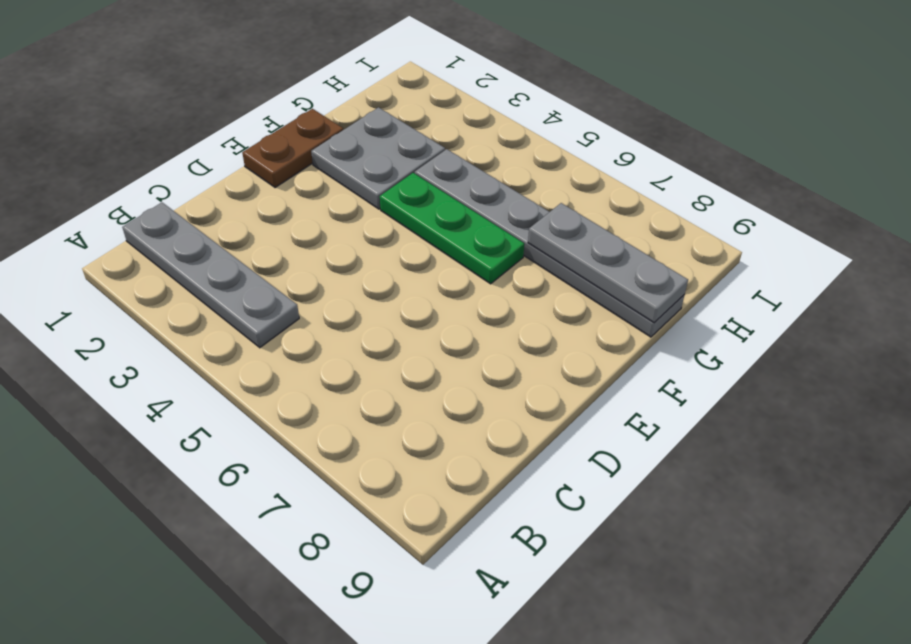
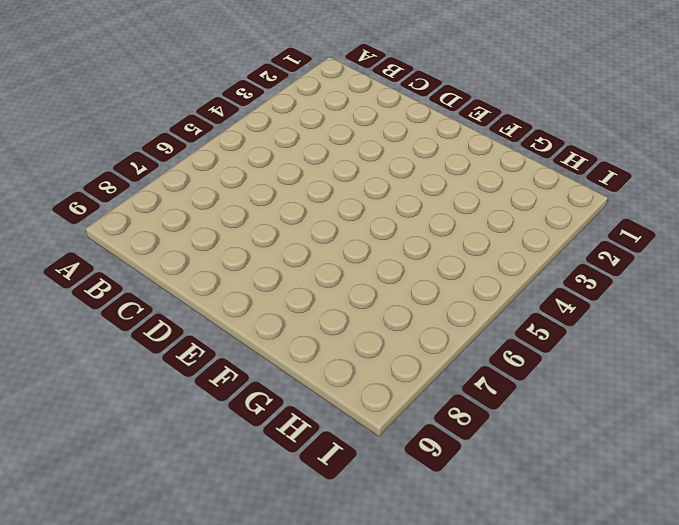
none -> grey 1x4 plate [122,203,299,348]
none -> brown 1x2 plate [242,109,343,188]

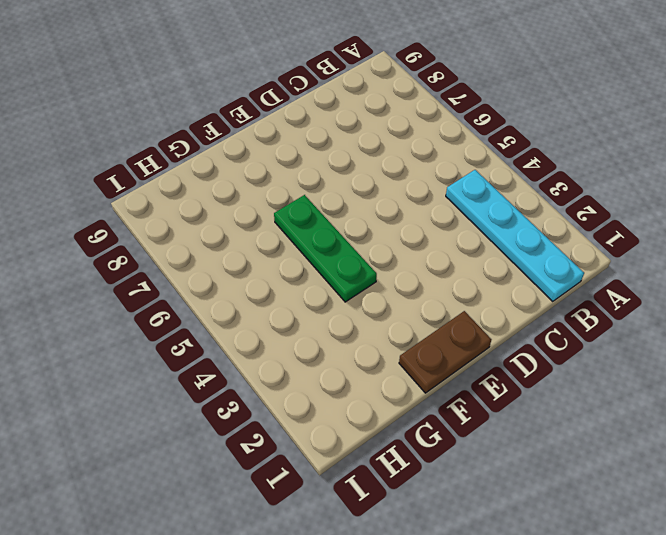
cyan 1x4 plate [446,170,584,302] -> grey 1x4 plate [122,203,299,348]
none -> grey 2x2 plate [311,107,445,209]
none -> grey 1x6 plate [415,149,684,337]

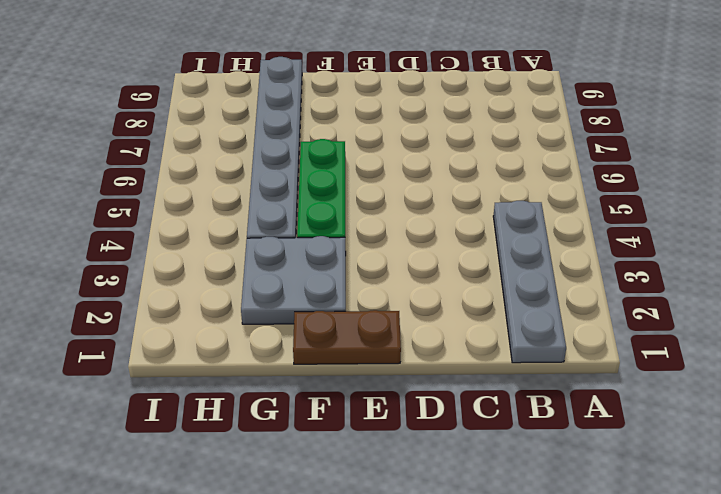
none -> grey 1x3 plate [528,203,688,323]

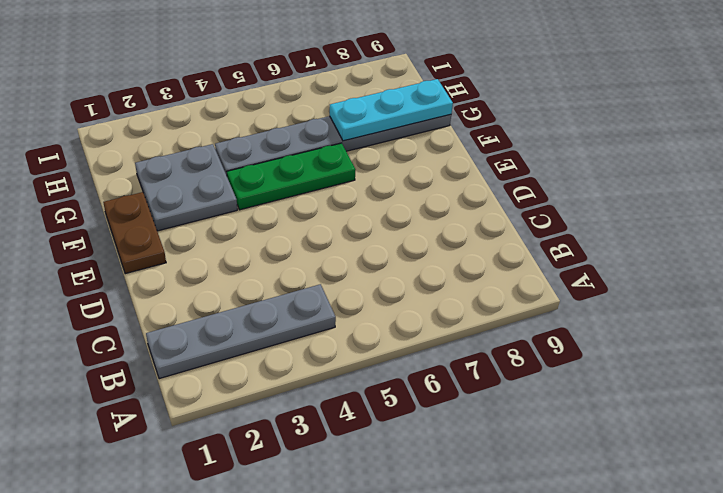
cyan 1x3 plate [330,79,453,141] -> grey 1x3 plate [528,203,688,323]

